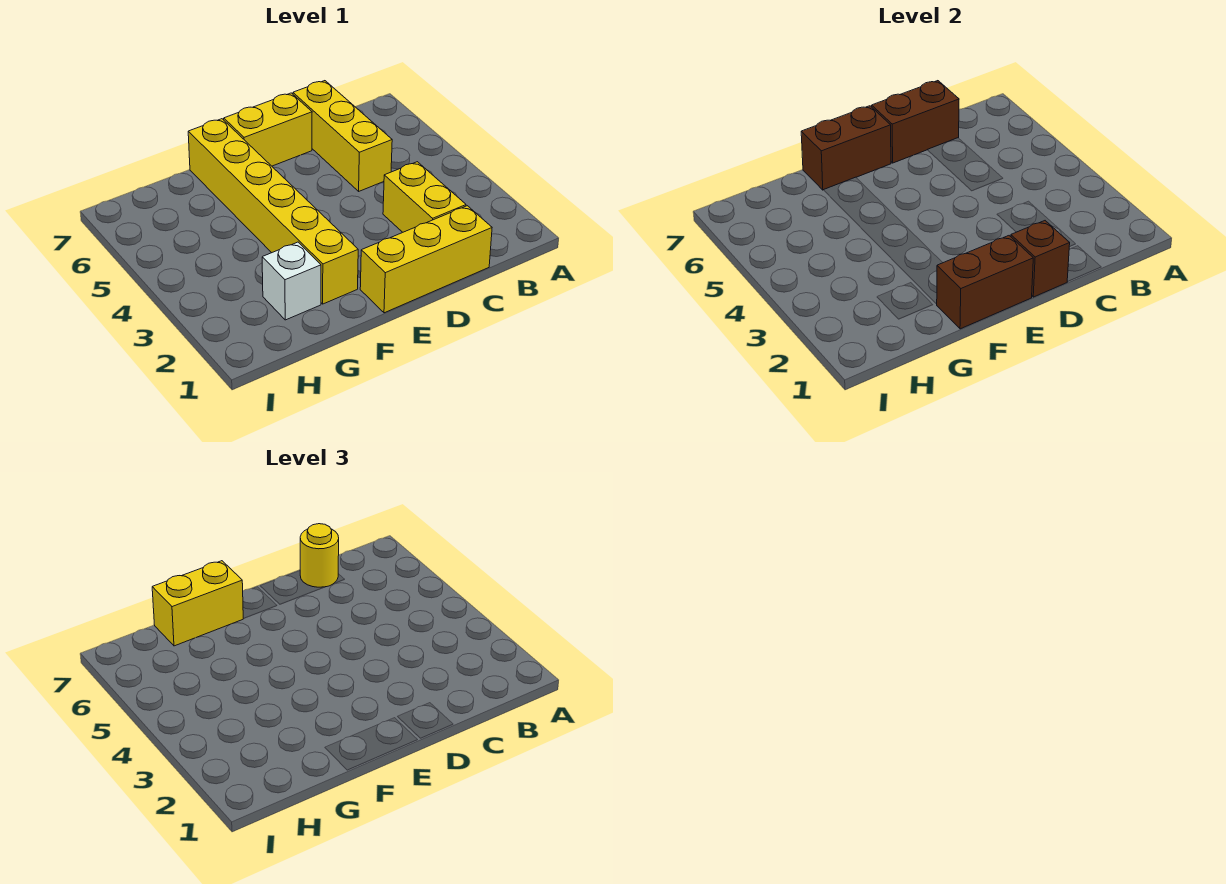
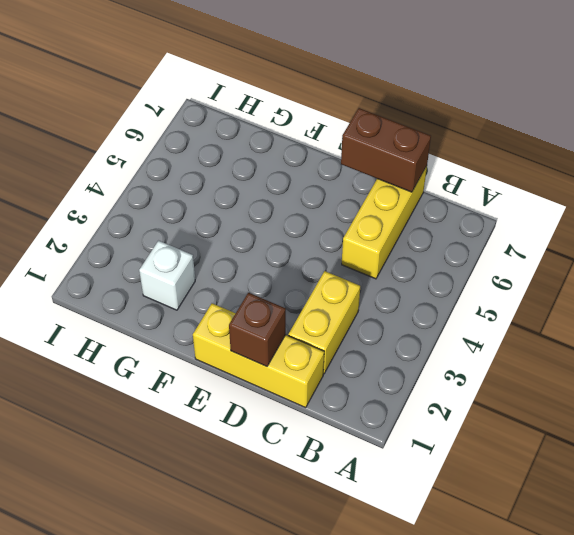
none -> yellow 1x2 brick [224,93,312,166]
none -> yellow 1x6 brick [188,119,358,304]
none -> brown 1x2 brick [937,236,1033,329]

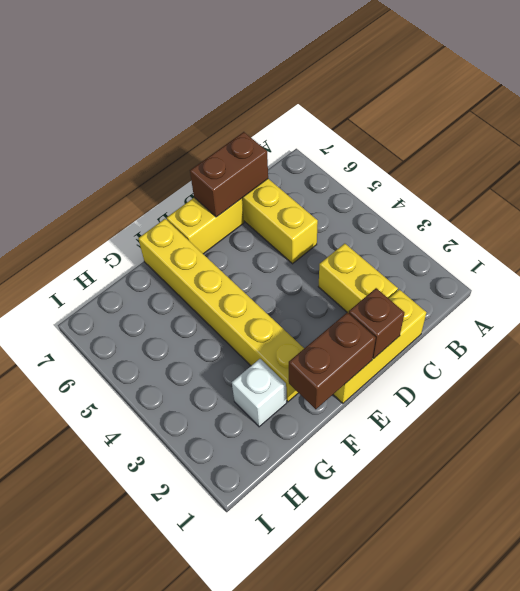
none -> brown 1x2 brick [801,106,891,190]
none -> yellow 1x1 round brick [300,524,339,587]
none -> yellow 1x2 brick [152,561,244,646]

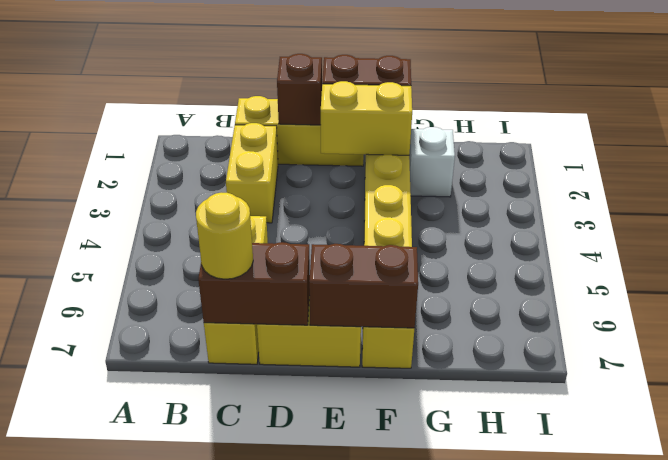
yellow 1x2 brick [321,81,412,155] -> yellow 1x2 brick moved to [152,561,244,646]

